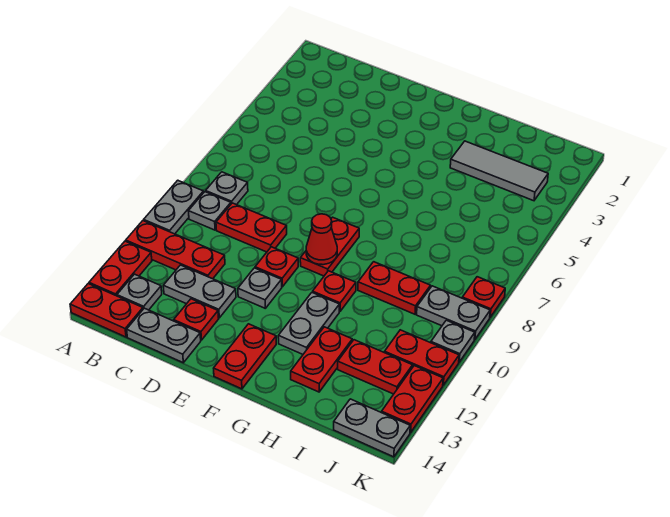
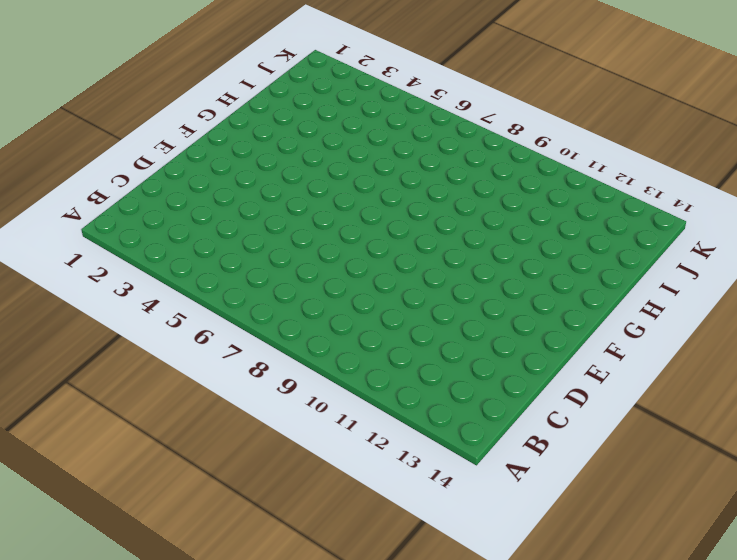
none -> grey 1x2 plate [144,180,204,234]
none -> red 1x3 plate [126,221,225,279]
none -> red 1x2 plate [89,241,152,296]

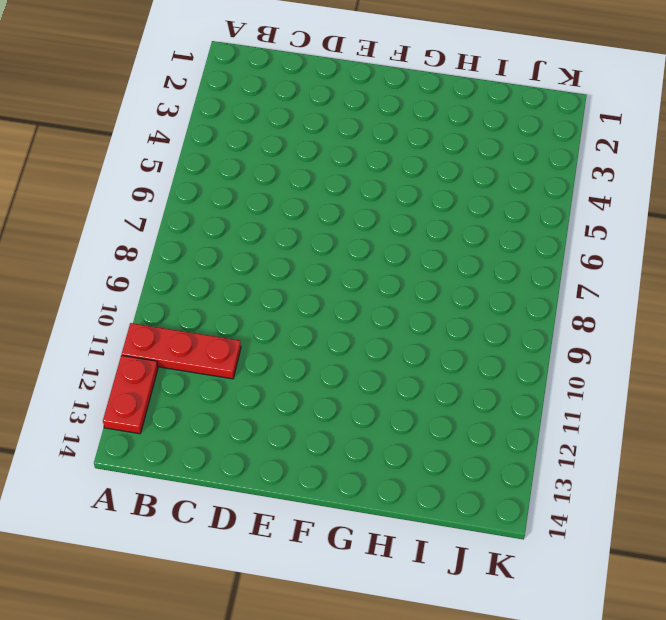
none -> grey 1x2 plate [144,180,204,234]
none -> red 1x2 plate [70,284,143,337]
none -> grey 1x1 plate [206,172,248,205]

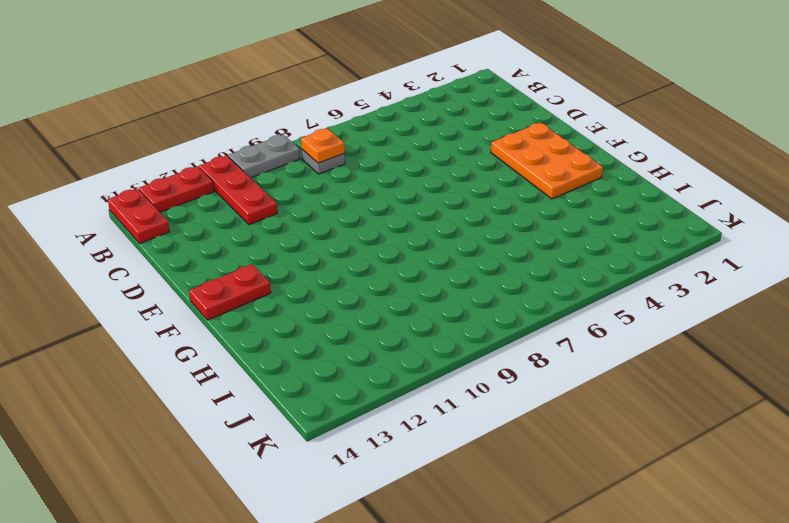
orange 1x1 plate [301,128,345,163] -> none
orange 2x3 plate [491,122,603,199] -> none
none -> grey 1x1 plate [189,192,231,230]
none -> grey 1x1 plate [117,274,162,310]
none -> red 1x2 plate [216,203,287,252]

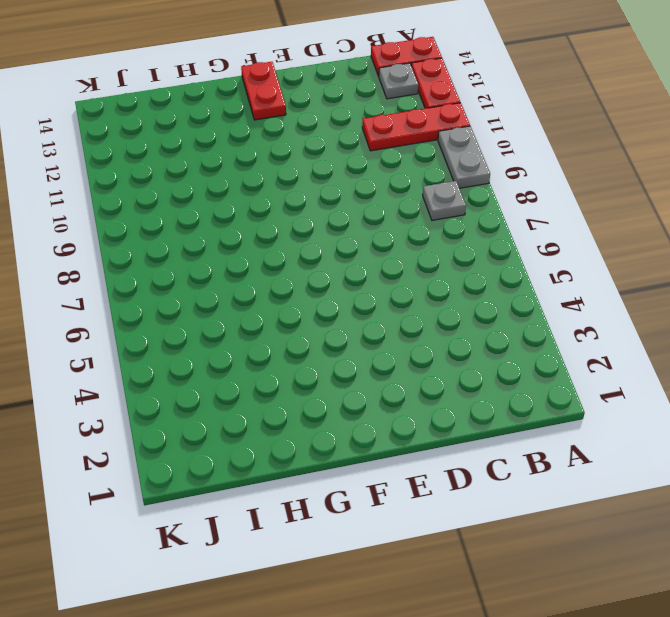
none -> grey 1x1 plate [189,192,231,230]
none -> red 1x2 plate [216,203,287,252]
none -> grey 1x2 plate [163,265,236,318]

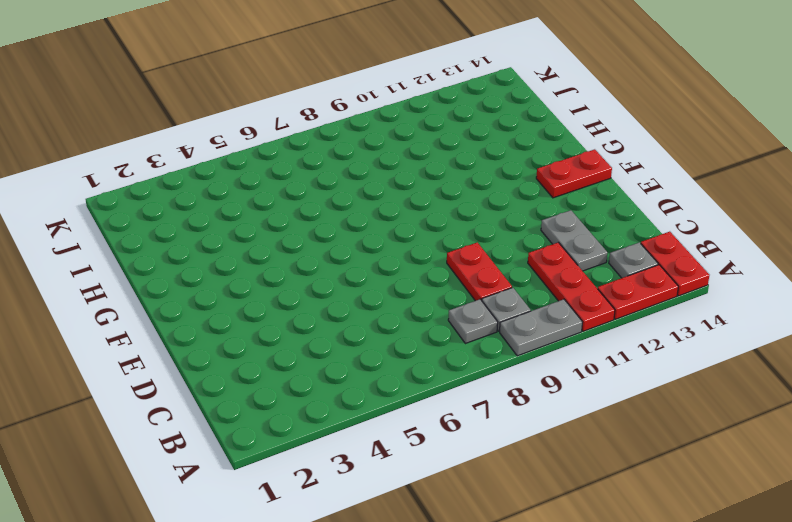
none -> grey 1x2 plate [127,308,201,363]
none -> red 1x1 plate [174,299,219,340]
none -> red 1x1 plate [255,247,298,287]

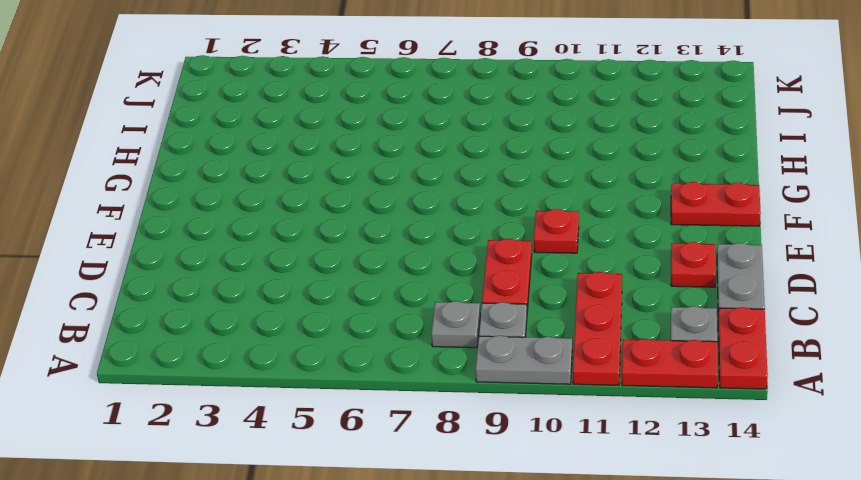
none -> grey 1x2 plate [163,265,236,318]
none -> grey 1x1 plate [238,268,282,308]
none -> red 1x2 plate [300,217,359,276]

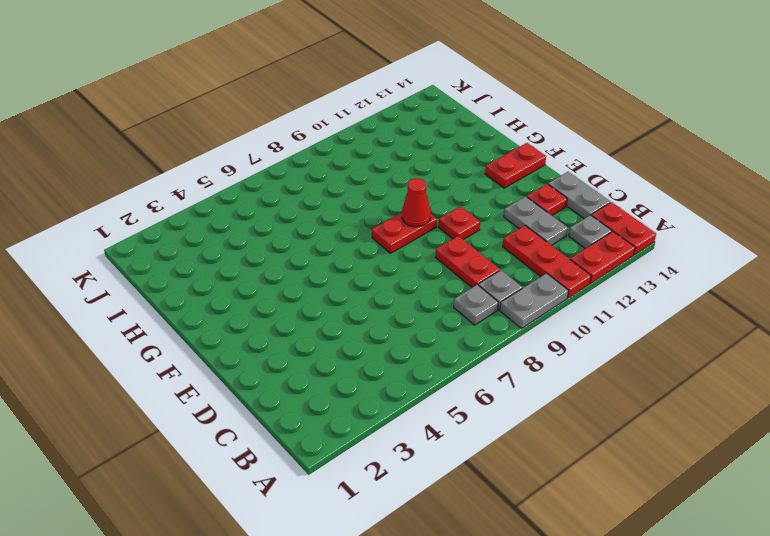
none -> grey 1x1 plate [238,268,282,308]
none -> red 1x1 plate [313,271,356,311]
none -> grey 1x2 plate [278,292,339,354]

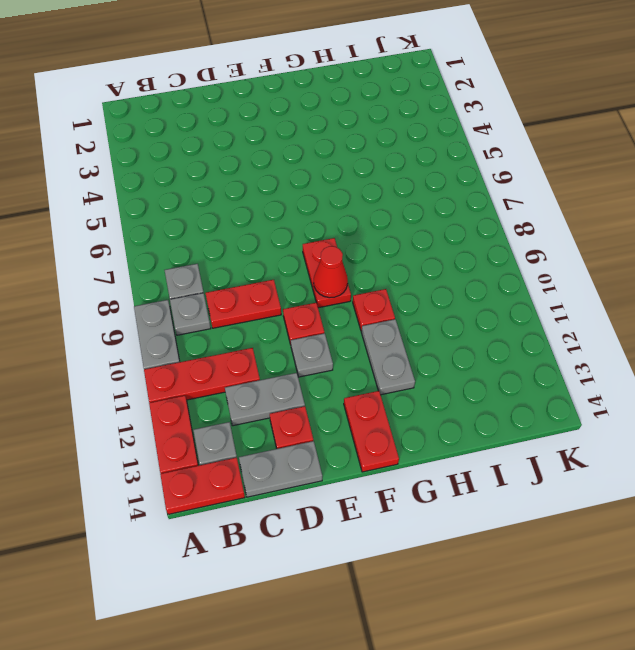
none -> grey 1x3 tile [450,141,548,201]
none -> red 1x2 plate [358,262,431,314]
none -> red 1x2 plate [291,327,352,392]

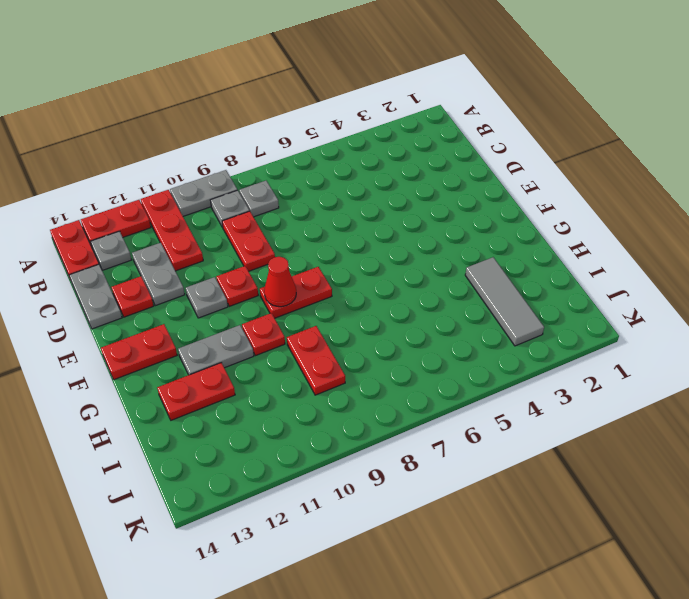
none -> red 1x2 plate [338,340,413,394]
none -> grey 1x2 plate [417,286,490,340]
none -> red 1x2 plate [385,330,459,385]

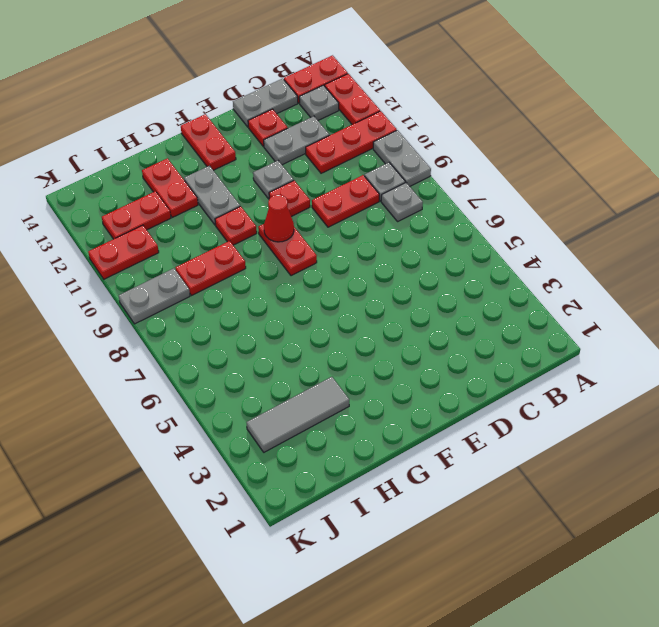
none -> grey 1x2 plate [334,399,410,457]
none -> red 1x1 plate [462,277,505,317]
none -> grey 1x1 plate [431,320,475,362]

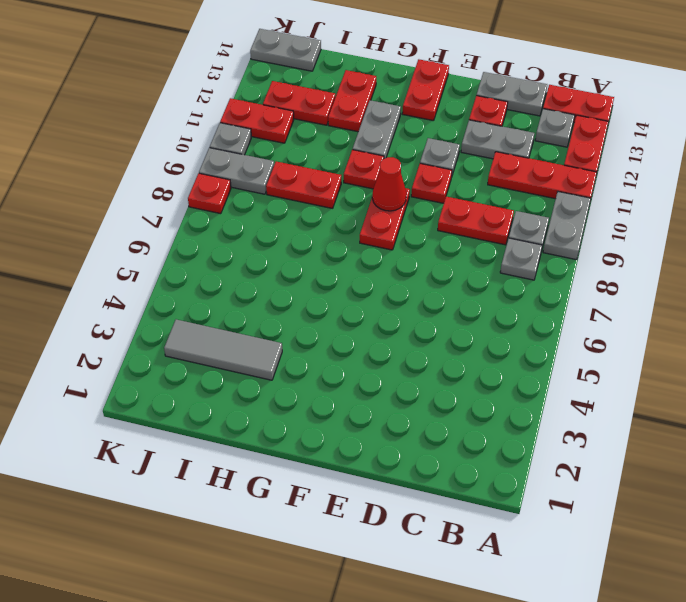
none -> red 1x2 plate [382,366,443,432]

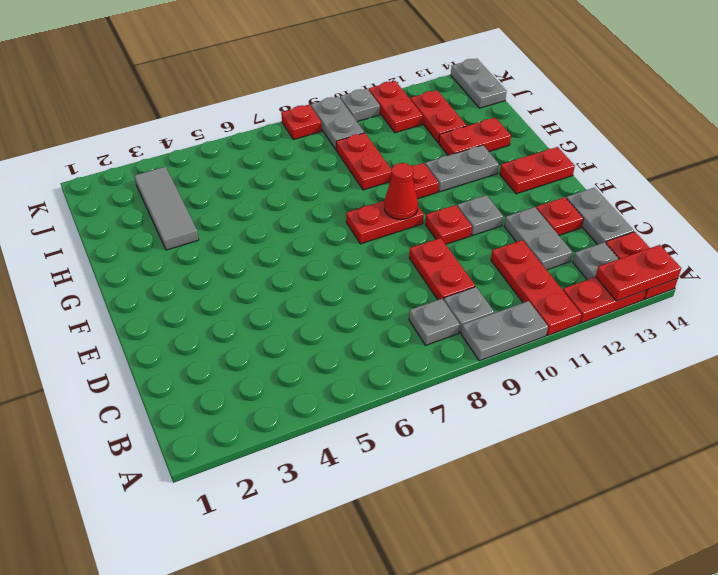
red 1x2 plate [596,245,681,301] -> red 1x2 plate moved to [382,366,443,432]

